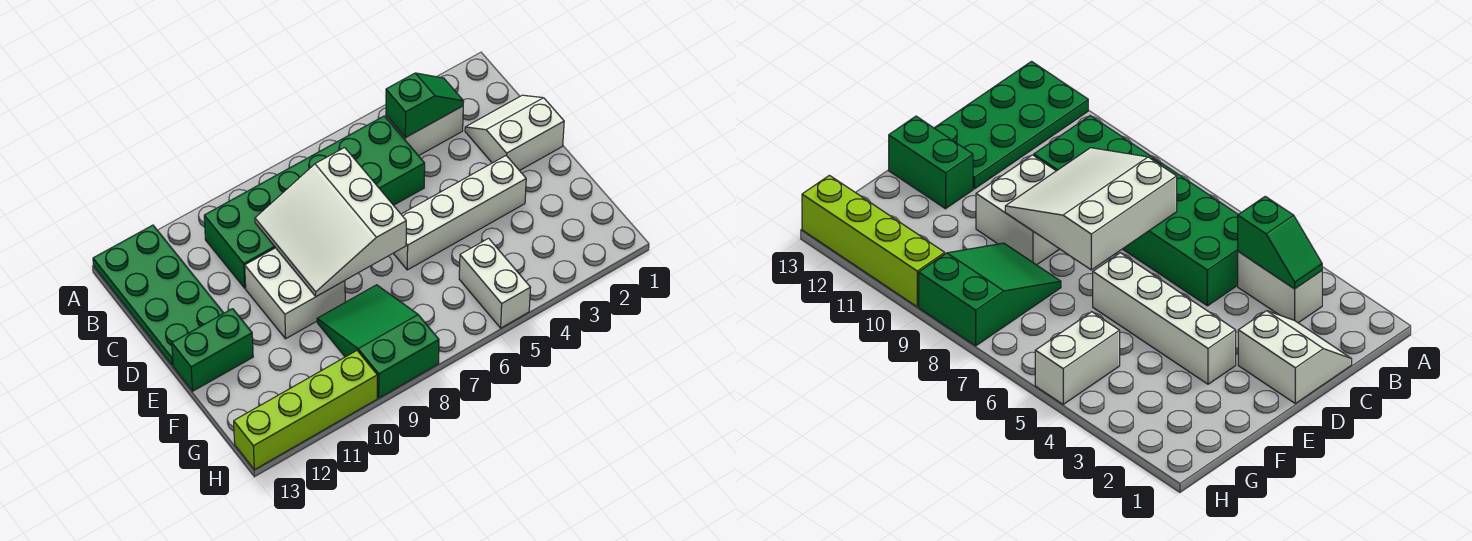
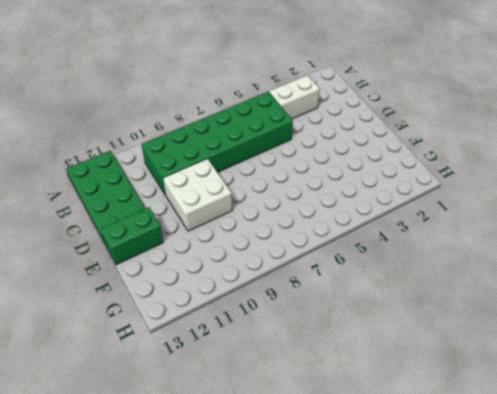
none -> white 2x2 slope [465,95,564,171]
none -> white 1x4 brick [393,156,526,270]
none -> green 2x3 slope [317,285,439,398]

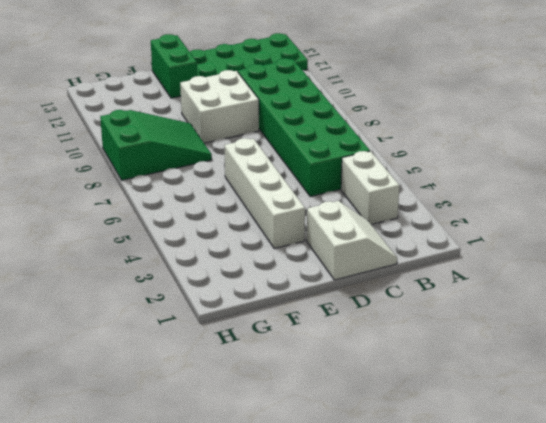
none -> white 1x2 brick [459,238,530,328]
none -> lime 1x4 brick [234,351,377,470]
none -> green 1x2 slope [386,73,464,138]

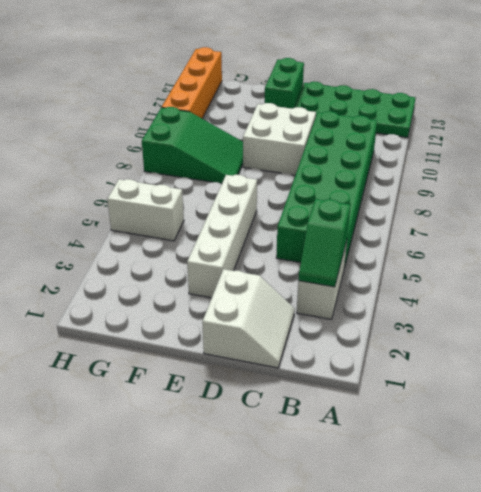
orange 1x4 brick [162,47,222,118] -> lime 1x4 brick [234,351,377,470]
none -> white 3x3 slope [255,148,406,296]

